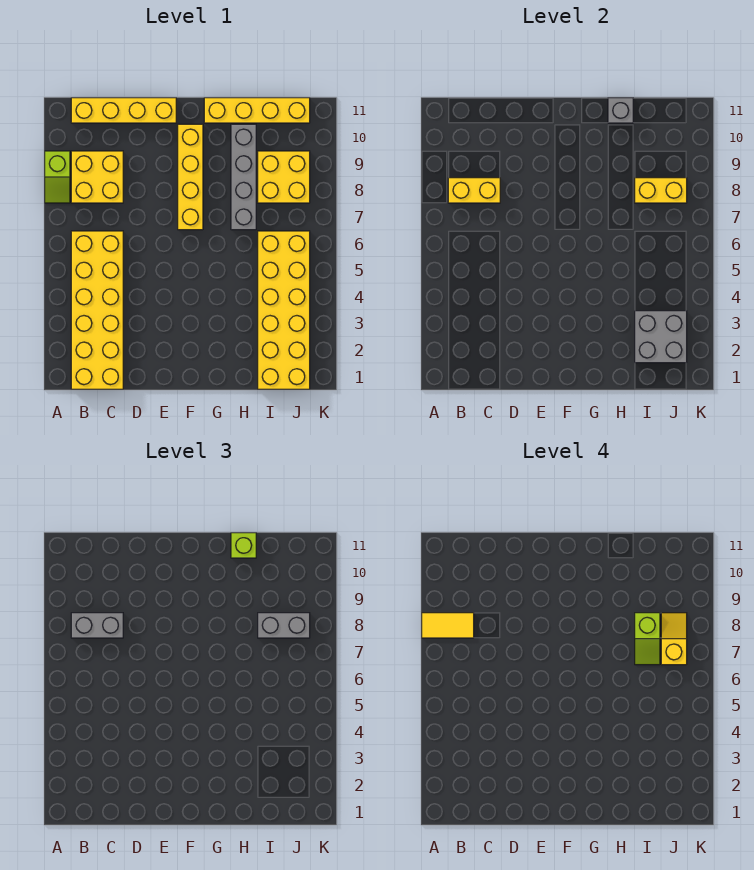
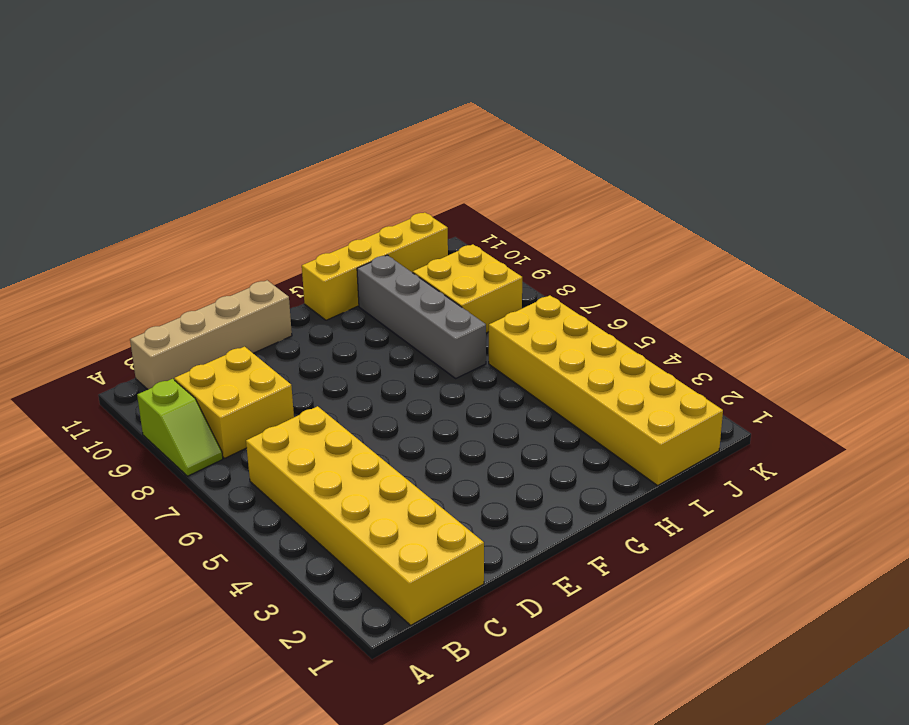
tan 1x4 brick [130,280,292,389] -> yellow 1x4 brick [71,98,176,123]
none -> yellow 1x4 brick [178,124,203,230]
none -> yellow 1x2 brick [448,178,500,203]
none -> grey 1x1 brick [608,98,633,123]

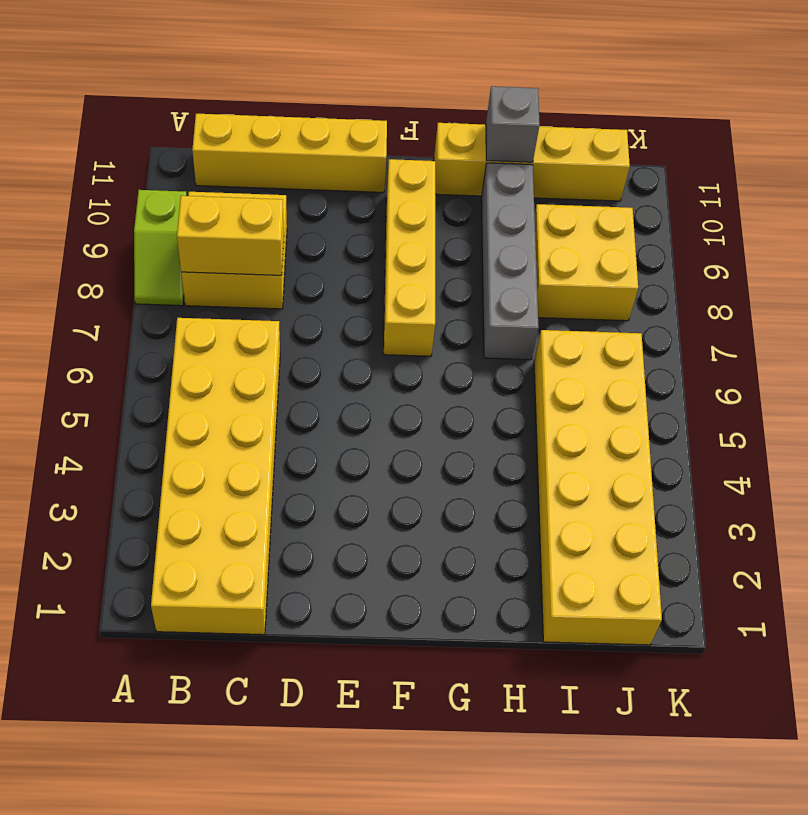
none -> grey 2x2 brick [635,311,687,363]
none -> yellow 1x2 brick [635,178,687,203]
none -> grey 1x2 brick [71,613,123,638]

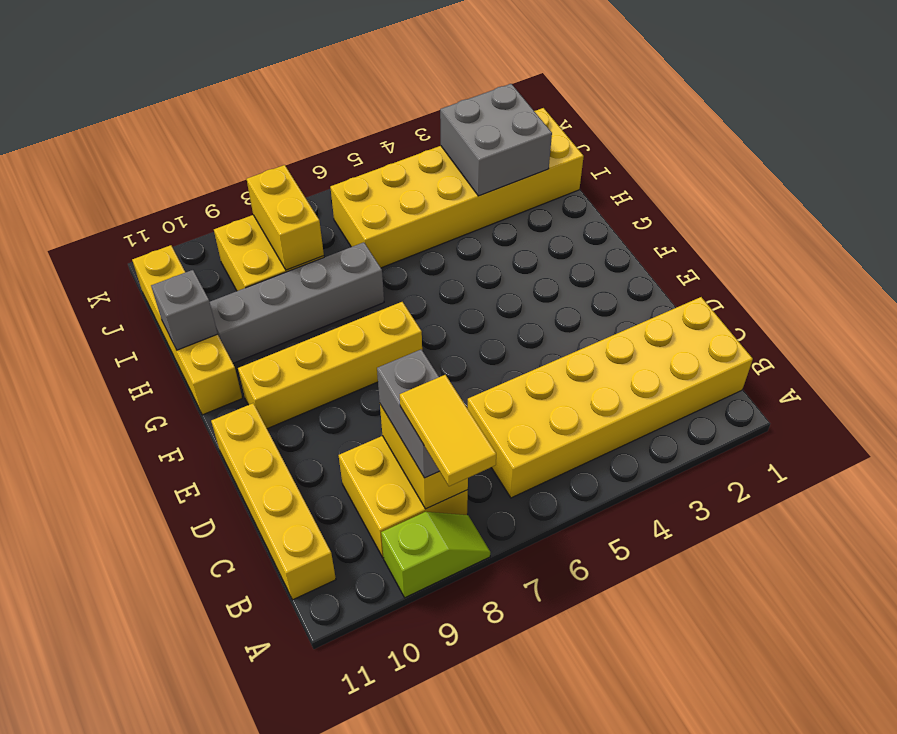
none -> lime 1x1 brick [231,533,256,558]
none -> grey 1x2 brick [258,613,310,638]
none -> lime 1x2 slope [635,613,660,665]

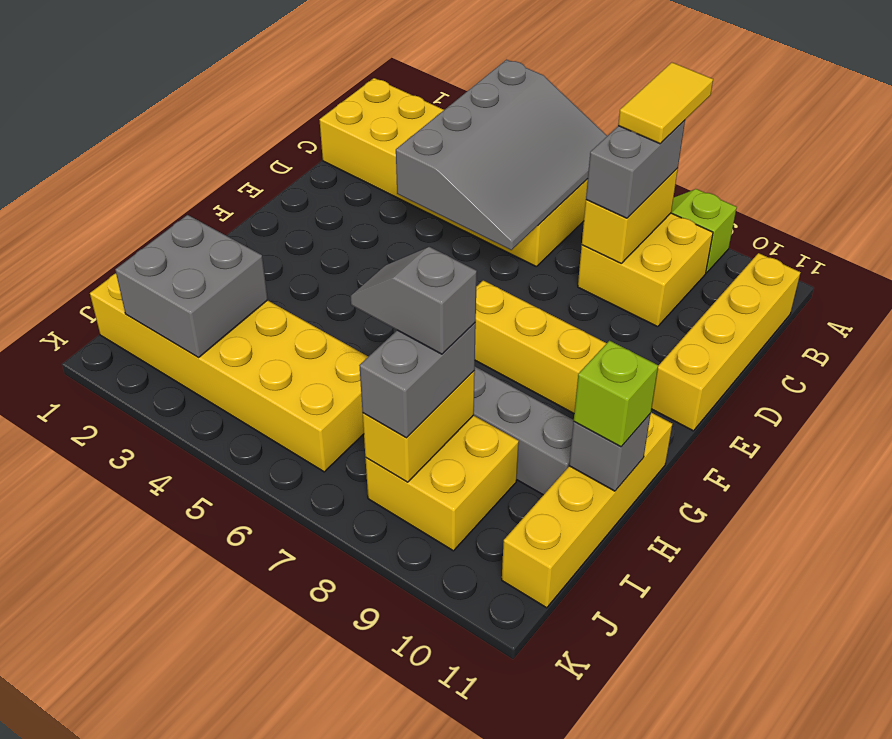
grey 3x4 slope [396,60,607,250] -> none
grey 1x2 slope [350,247,477,354] -> lime 1x2 slope [635,613,660,665]
none -> yellow 1x2 slope [661,613,687,665]

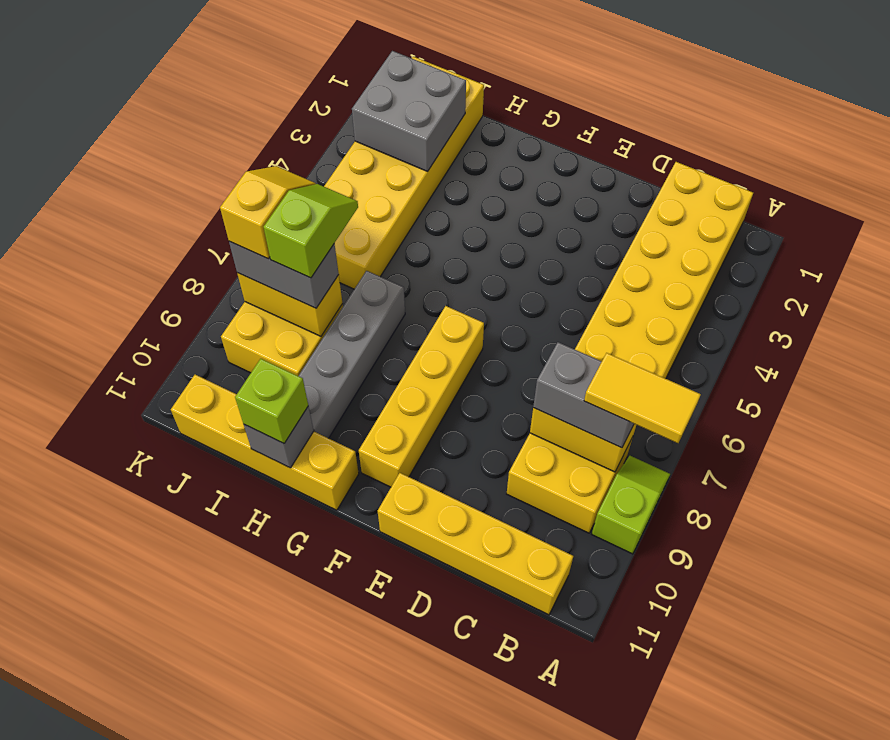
yellow 1x2 slope [220,166,316,259] -> yellow 1x2 slope turned to [661,613,687,665]

